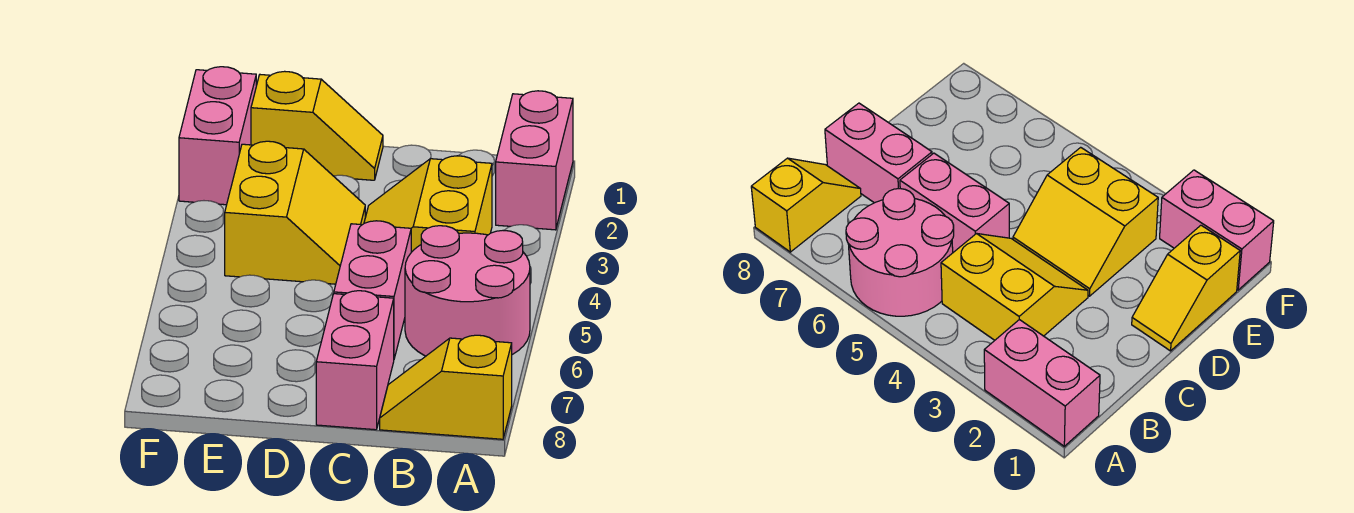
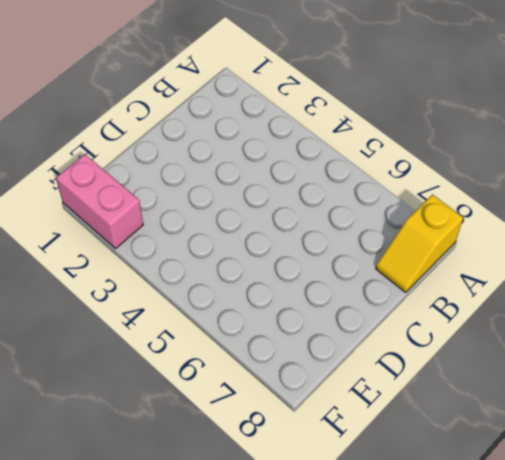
none -> pink 1x2 brick [496,91,573,230]
none -> pink 2x2 round brick [405,226,530,356]

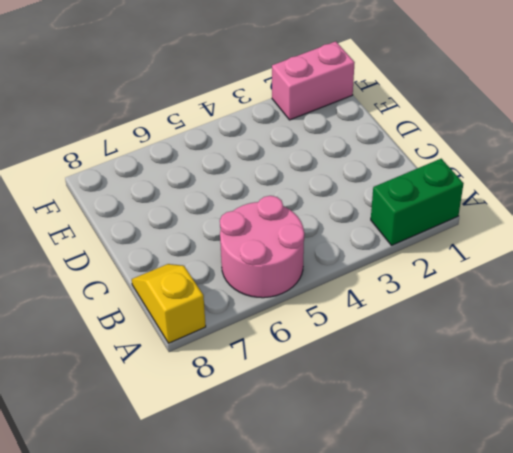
green 1x2 brick [371,159,464,245] -> pink 1x2 brick [496,91,573,230]
none -> yellow 2x2 slope [364,156,492,252]
none -> pink 1x2 brick [334,221,411,358]

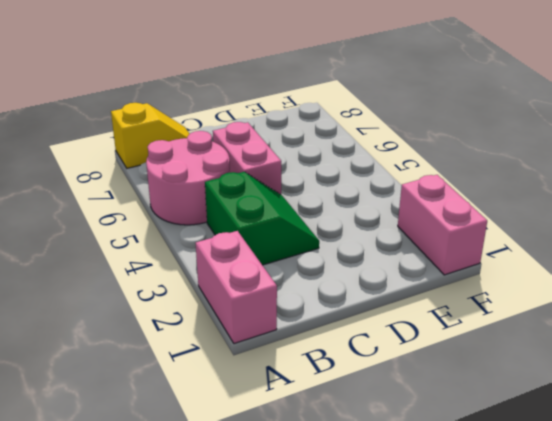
green 2x2 slope [205,172,319,265] -> yellow 2x2 slope [364,156,492,252]
none -> pink 1x2 brick [316,291,394,430]
none -> yellow 1x2 slope [251,71,383,180]

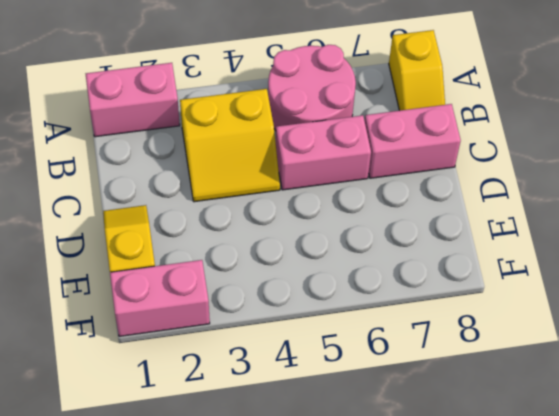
none -> yellow 2x2 slope [225,141,365,284]

